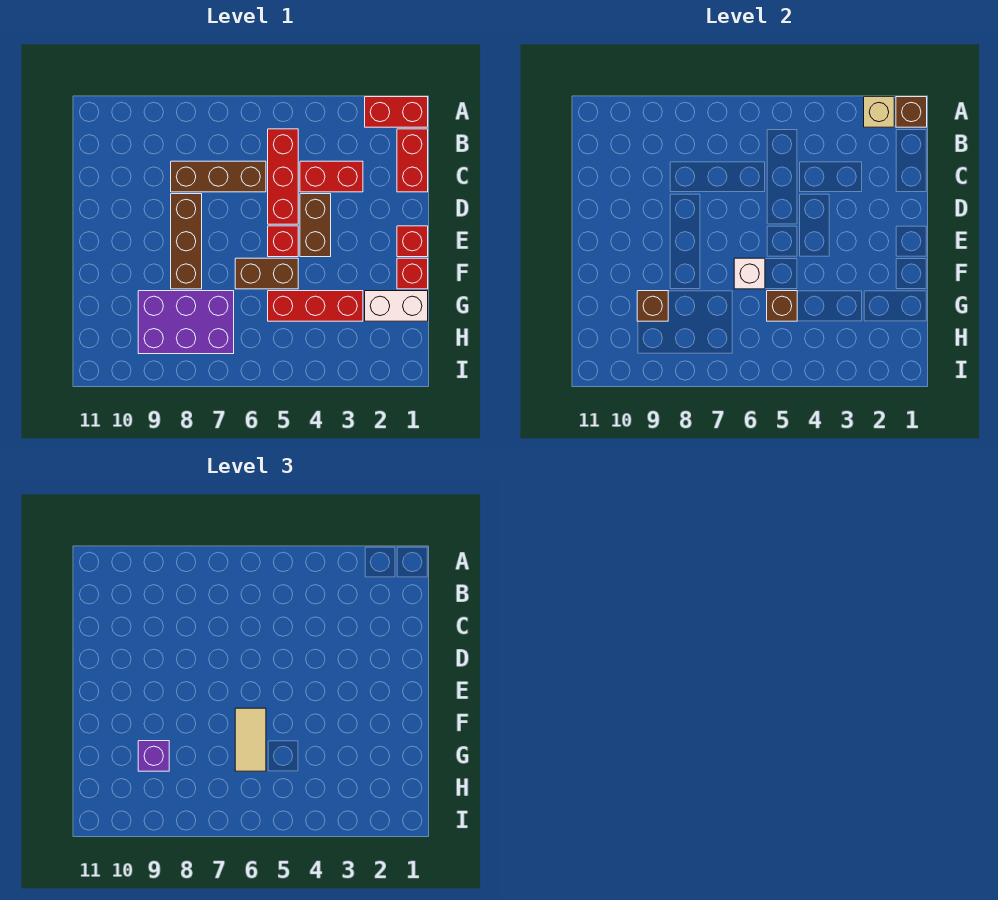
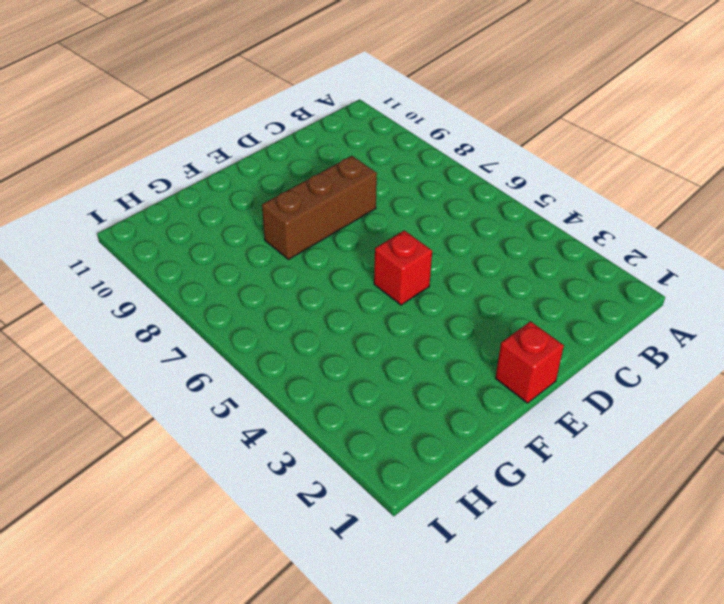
none -> red 1x2 brick [365,97,428,127]
none -> red 1x2 brick [397,129,428,192]
none -> red 1x3 brick [268,129,298,224]

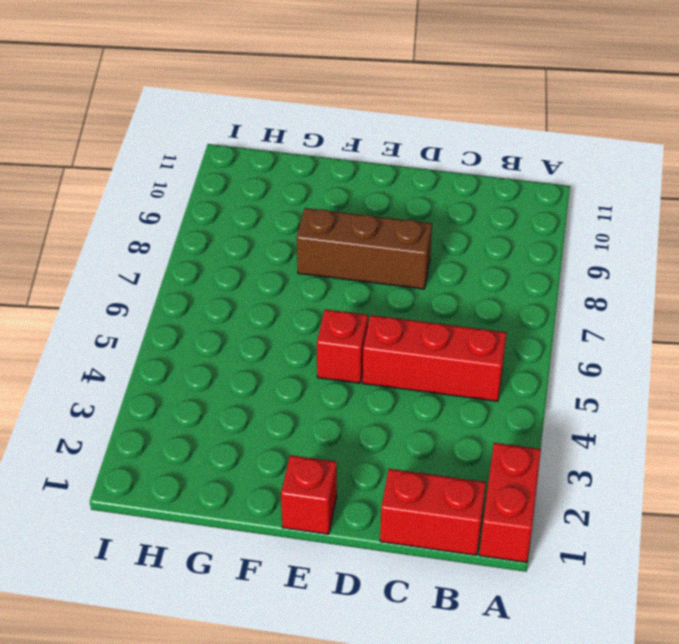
none -> red 1x2 brick [300,161,363,192]
none -> brown 1x3 brick [171,161,266,192]
none -> brown 1x2 brick [300,194,331,257]

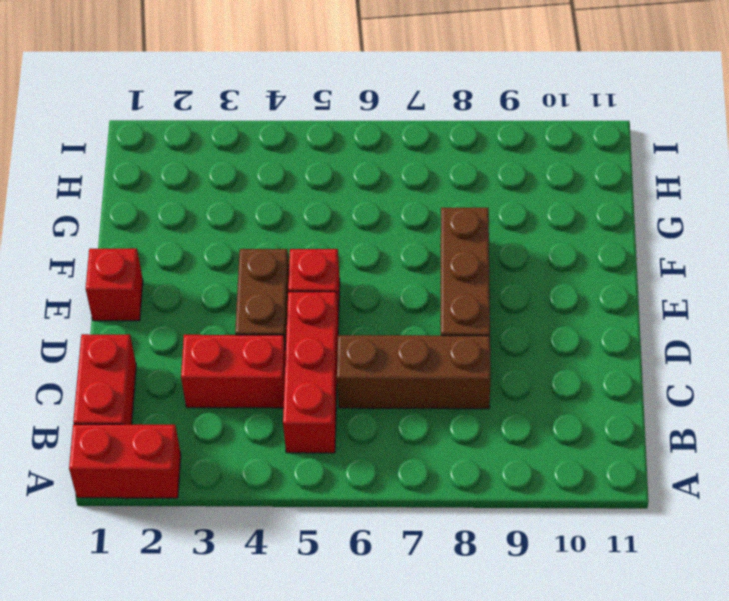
none -> red 1x1 brick [397,258,428,289]
none -> brown 1x2 brick [235,258,298,289]
none -> white 1x2 brick [365,291,428,321]

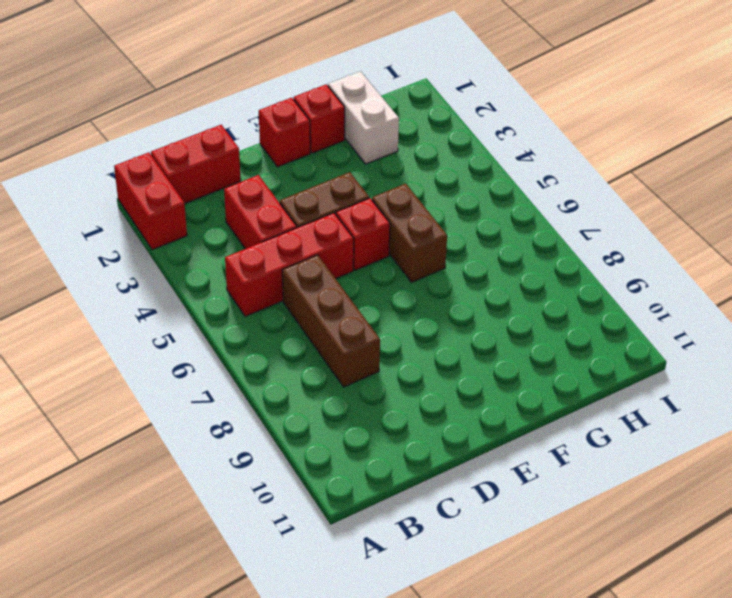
none -> brown 1x3 brick [171,194,202,289]
none -> red 1x3 brick [268,291,363,321]
none -> purple 2x3 brick [138,291,234,354]

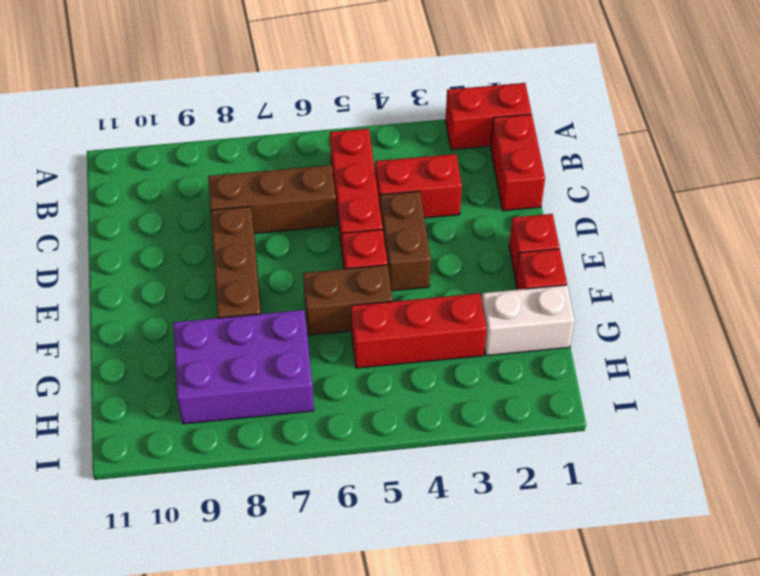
none -> brown 1x1 brick [896,97,927,127]
none -> tan 1x1 brick [864,97,894,127]
none -> white 1x1 brick [734,258,765,289]

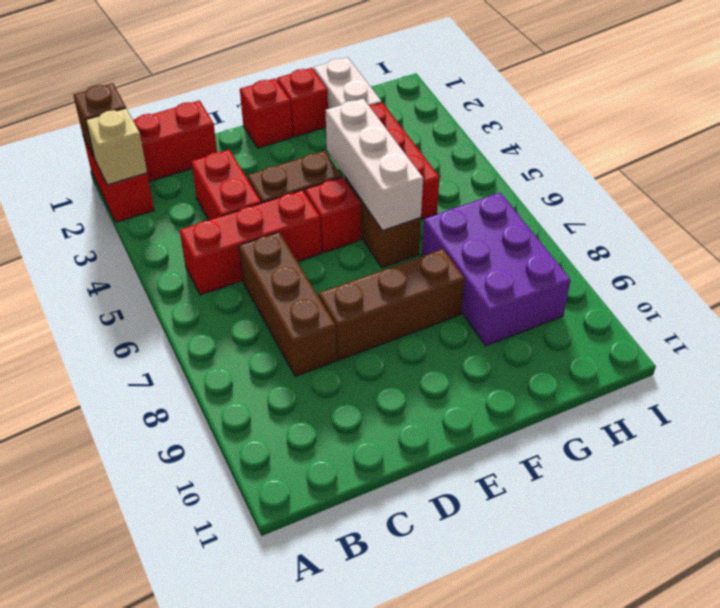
white 1x3 brick [326,99,423,231] -> white 1x1 brick [734,258,765,289]
none -> brown 1x1 brick [767,291,797,321]
none -> brown 1x1 brick [637,291,668,321]
none -> tan 1x2 tile [235,708,266,771]

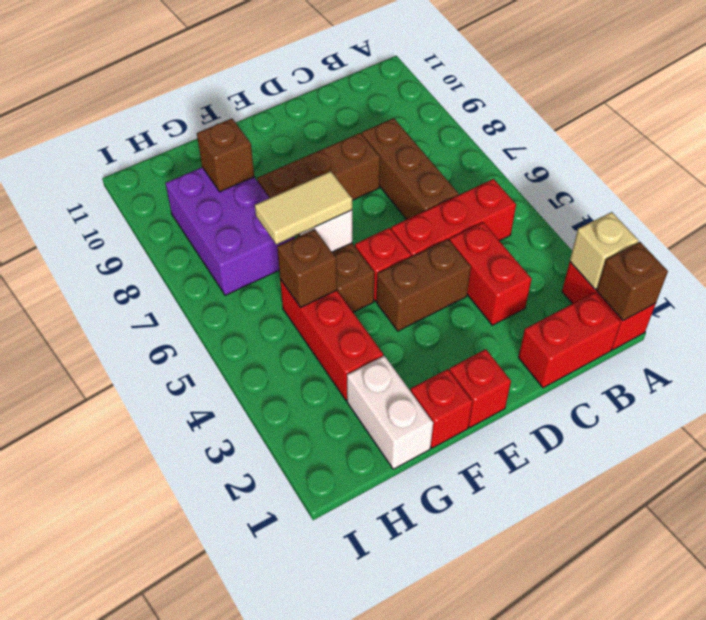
none -> purple 1x1 brick [138,741,169,771]

